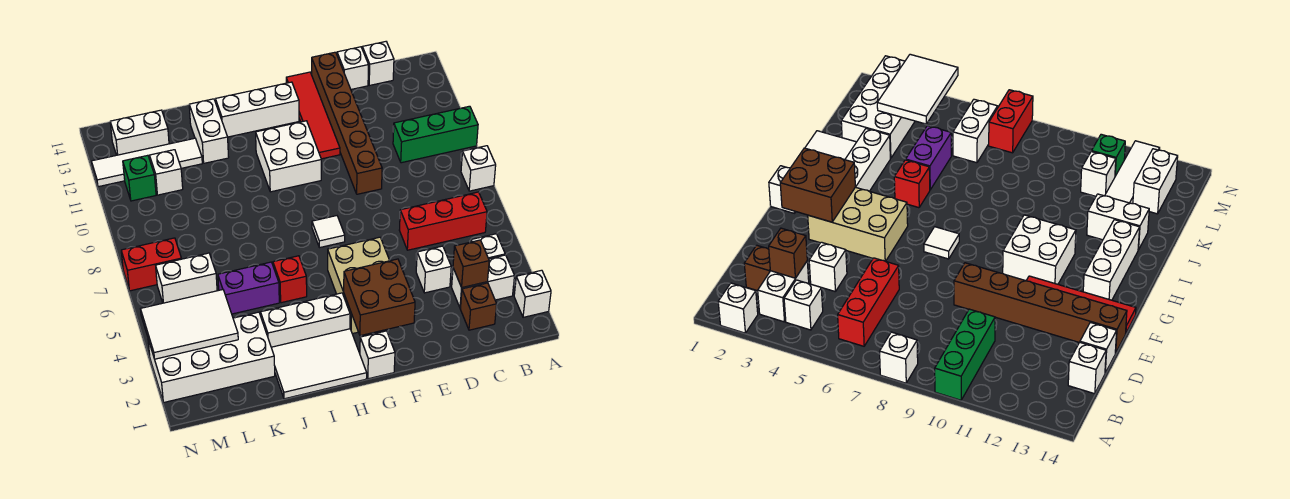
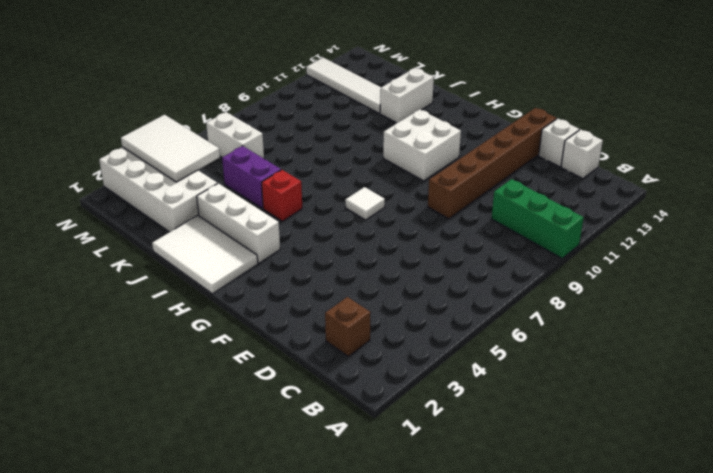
none -> white 1x1 brick [514,270,551,317]
none -> white 1x1 brick [461,146,496,191]
none -> white 1x2 brick [452,255,515,308]
none -> white 1x1 brick [471,234,505,259]

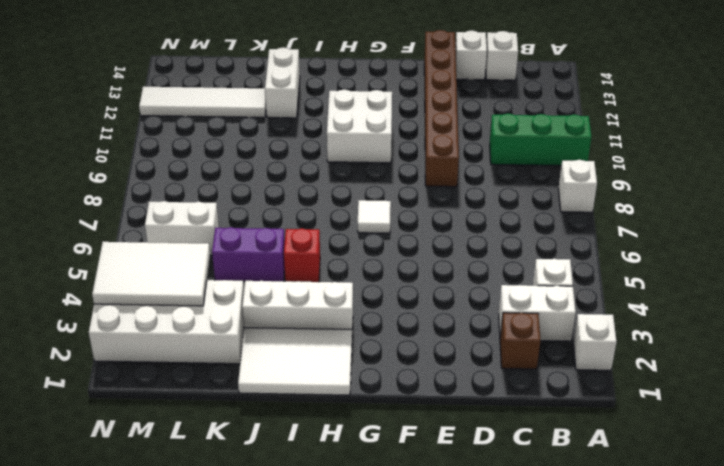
none -> red 1x3 brick [399,192,487,250]
none -> white 1x1 brick [416,246,451,293]
none -> tan 2x3 brick [328,237,390,334]
none -> red 1x4 tile [286,72,340,159]

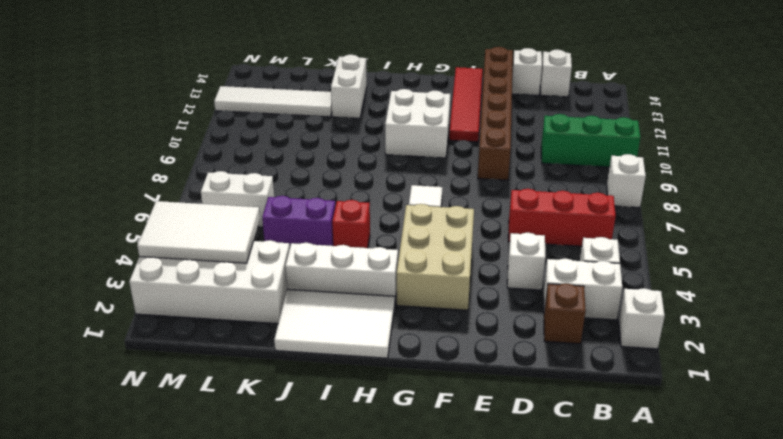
none -> white 1x1 brick [360,331,395,379]
none -> white 1x3 brick [215,82,299,137]
none -> white 1x1 brick [150,150,183,195]
none -> white 1x2 brick [110,110,169,155]

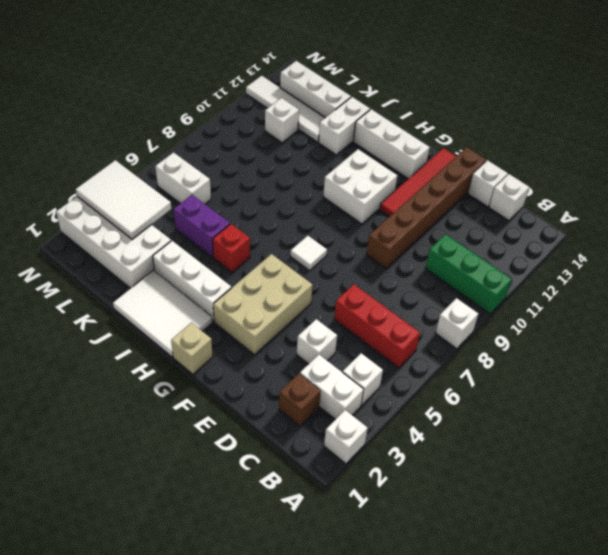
tan 1x1 brick [171,323,213,374] -> white 1x1 brick [360,331,395,379]
white 1x3 brick [280,61,351,118] -> white 1x2 brick [110,110,169,155]
none -> red 1x2 brick [121,238,181,291]
none -> green 1x1 brick [123,155,156,201]
none -> brown 1x1 brick [453,240,489,288]
none -> brown 2x2 brick [344,259,415,336]

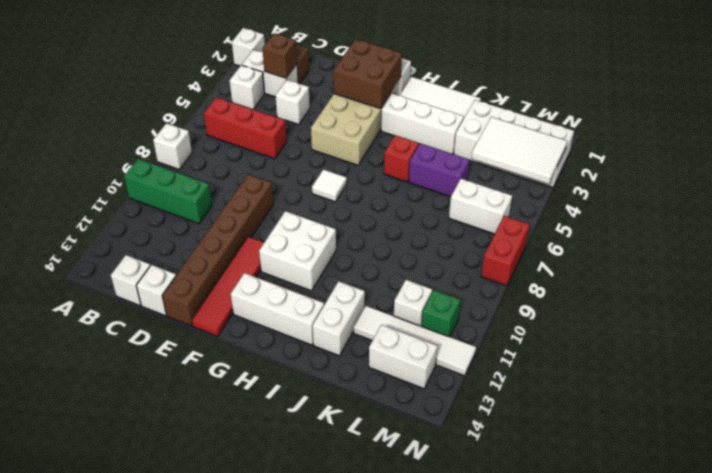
red 1x2 brick [481,216,530,286] -> red 1x2 brick turned to [121,238,181,291]

